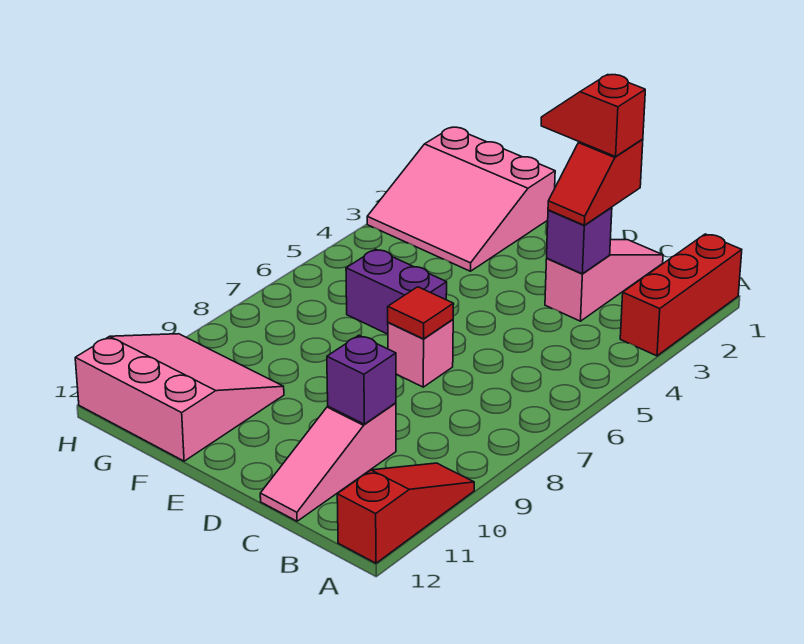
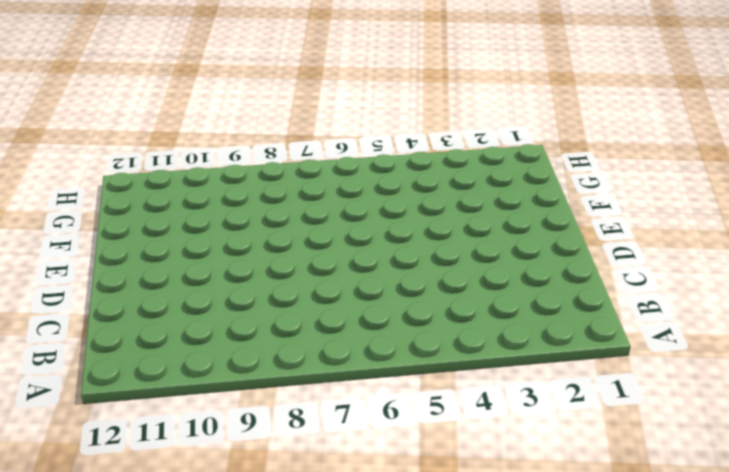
none -> red 1x3 brick [620,234,742,356]
none -> red 1x3 slope [337,463,474,563]
none -> pink 1x3 slope [545,240,663,321]

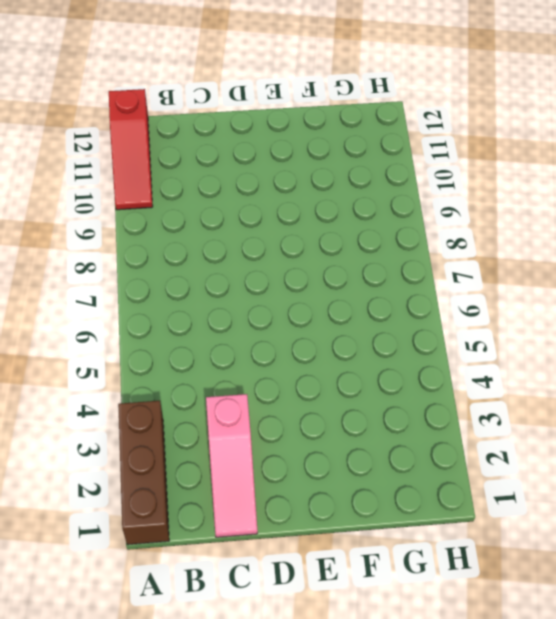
brown 1x3 brick [118,401,169,545] -> red 1x3 brick [620,234,742,356]
none -> pink 1x3 slope [260,403,396,521]
none -> pink 1x1 brick [388,320,453,387]
none -> purple 1x2 brick [346,249,447,334]

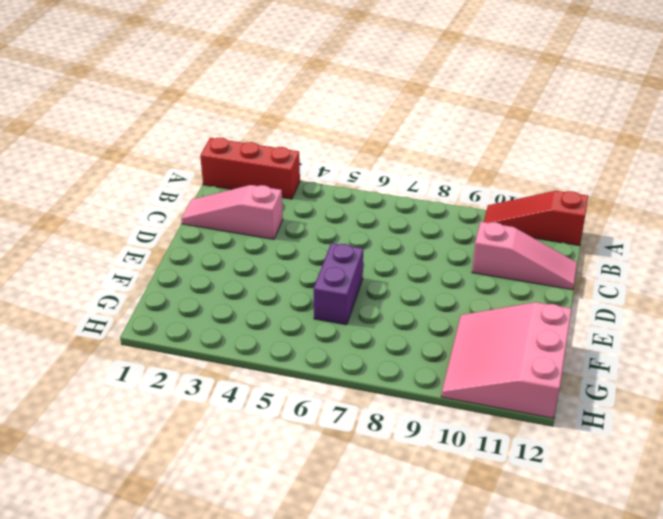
none -> pink 1x1 brick [388,320,453,387]
none -> pink 3x3 slope [367,127,555,271]
none -> purple 1x1 brick [547,207,612,274]

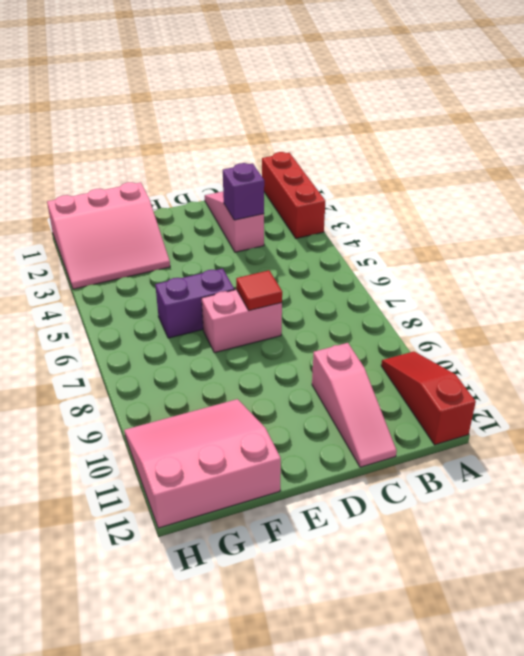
pink 1x2 brick [201,290,282,353] -> pink 1x1 brick [388,320,453,387]
none -> purple 1x1 brick [327,335,396,424]
none -> red 1x2 slope [548,139,643,225]
none -> red 1x2 slope [541,75,645,157]

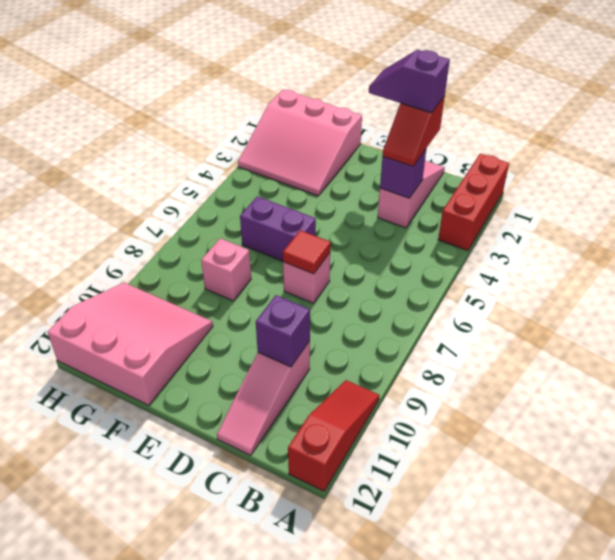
purple 1x2 slope [369,50,450,113] -> red 1x2 slope [541,75,645,157]
pink 1x1 brick [201,238,251,301] -> none

